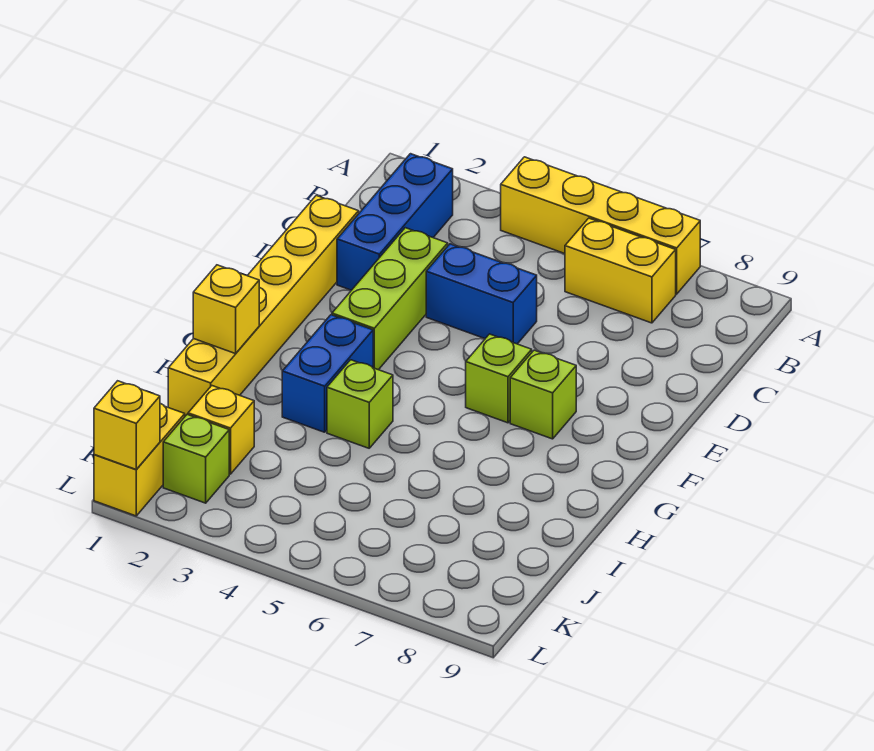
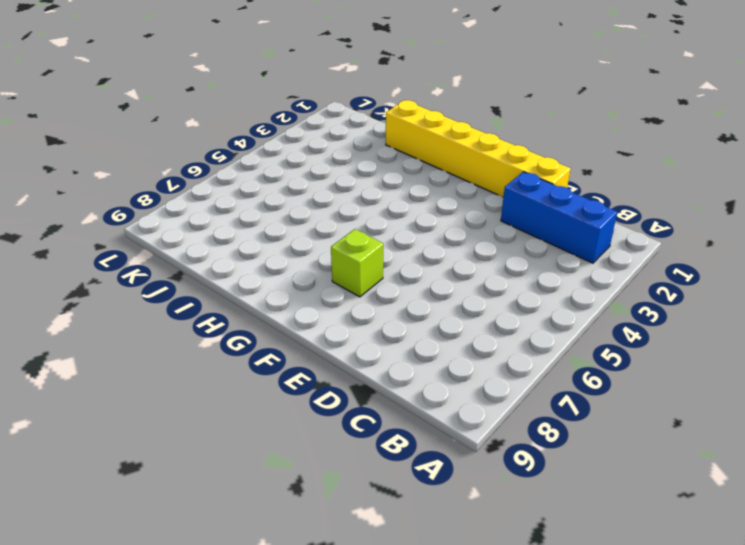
none -> yellow 1x4 brick [500,157,700,294]
none -> yellow 1x2 brick [565,218,676,323]
none -> lime 1x3 brick [332,228,448,370]

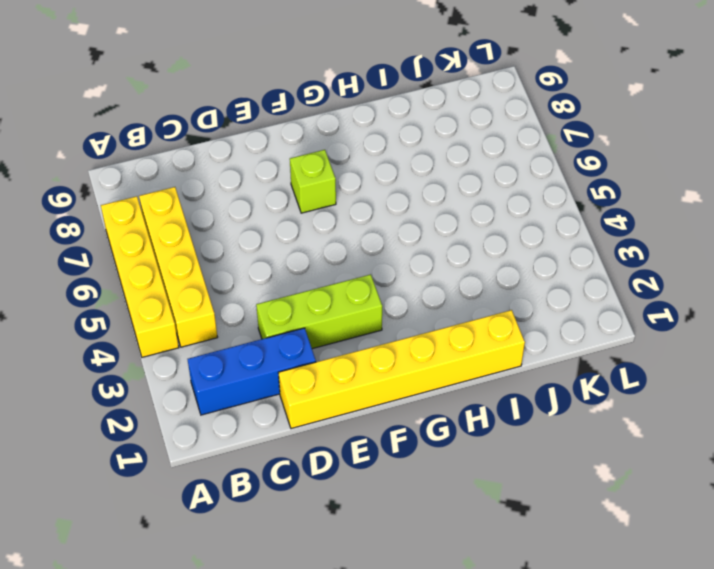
yellow 1x4 brick [139,187,218,347] -> yellow 1x2 brick [565,218,676,323]
none -> blue 1x2 brick [426,244,537,344]
none -> lime 1x1 brick [466,334,532,423]
none -> blue 1x2 brick [282,315,373,432]

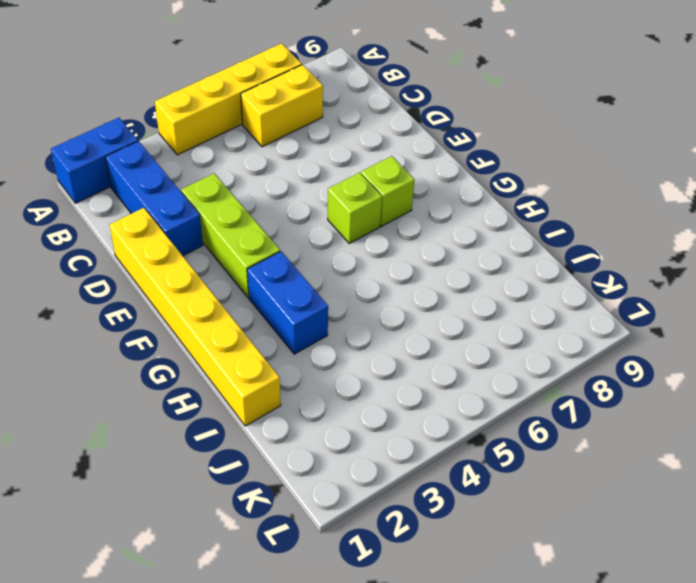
blue 1x2 brick [51,118,138,203] -> blue 1x2 brick moved to [426,244,537,344]
none -> lime 1x1 brick [327,360,393,448]
none -> yellow 1x1 brick [188,386,254,474]
none -> yellow 1x2 brick [94,403,185,516]

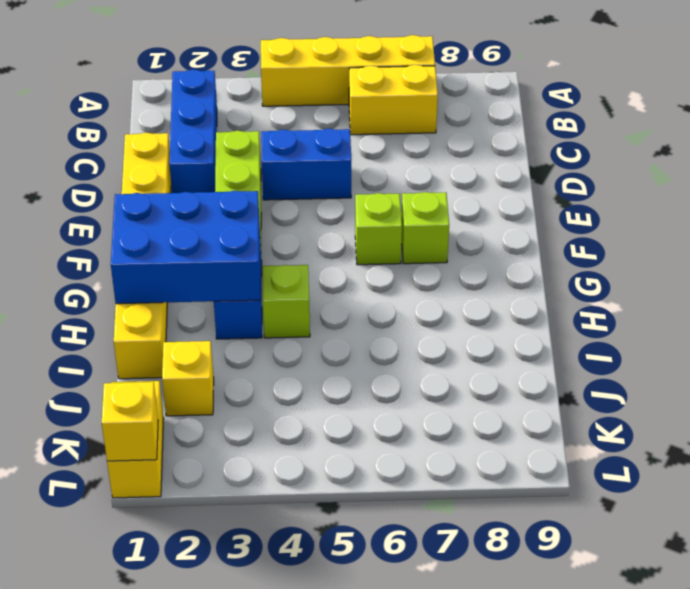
blue 2x3 brick [111,191,260,304] -> yellow 1x1 brick [193,265,259,354]
none -> lime 1x1 brick [163,415,229,503]

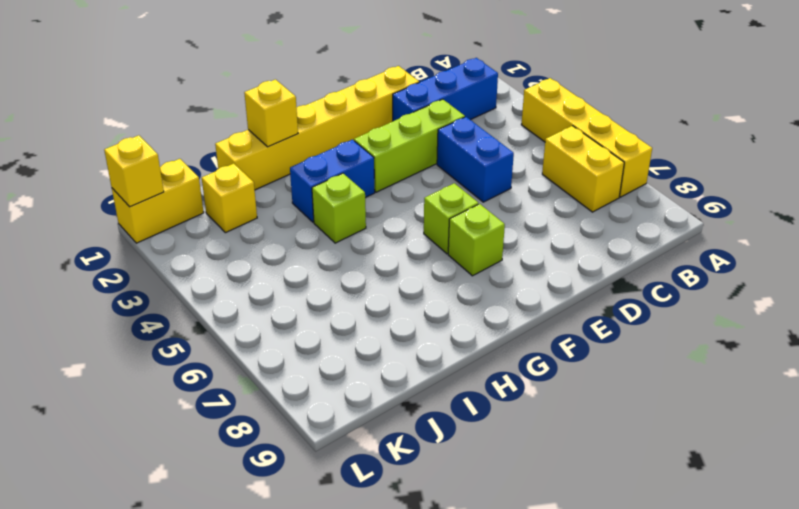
none -> lime 1x1 brick [163,415,229,503]

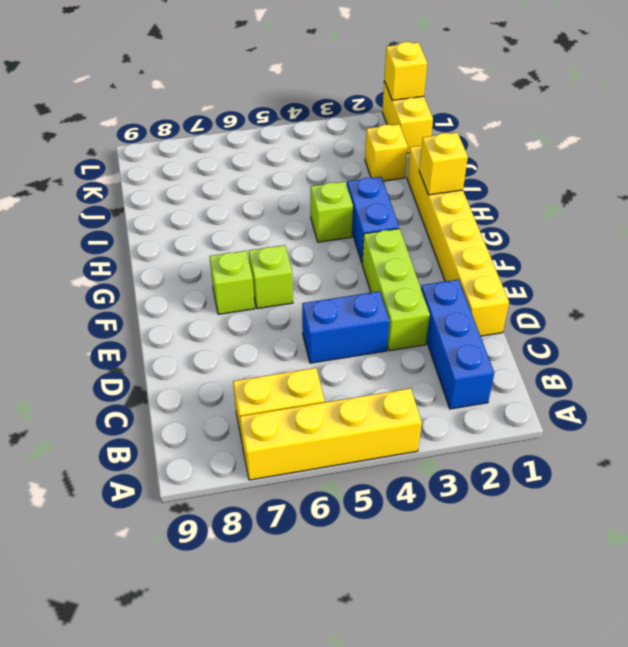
none -> lime 1x1 brick [163,415,229,503]

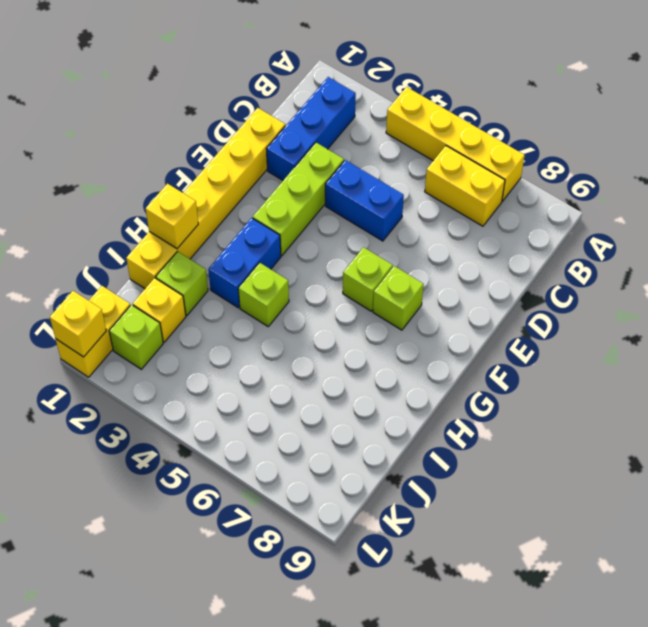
lime 1x1 brick [156,252,208,315] -> none

